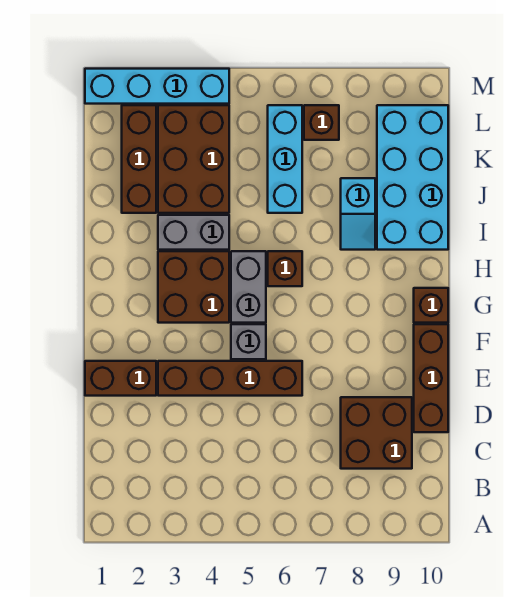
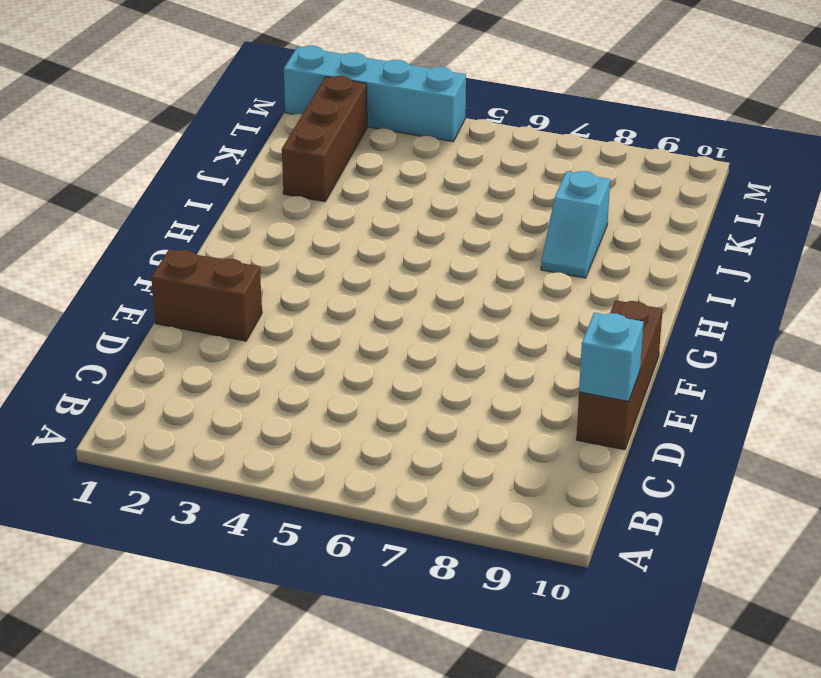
cyan 1x1 brick [579,312,643,402] -> none
none -> brown 2x2 brick [341,397,412,469]
none -> brown 1x4 brick [158,361,302,396]
none -> grey 1x1 brick [231,324,266,359]

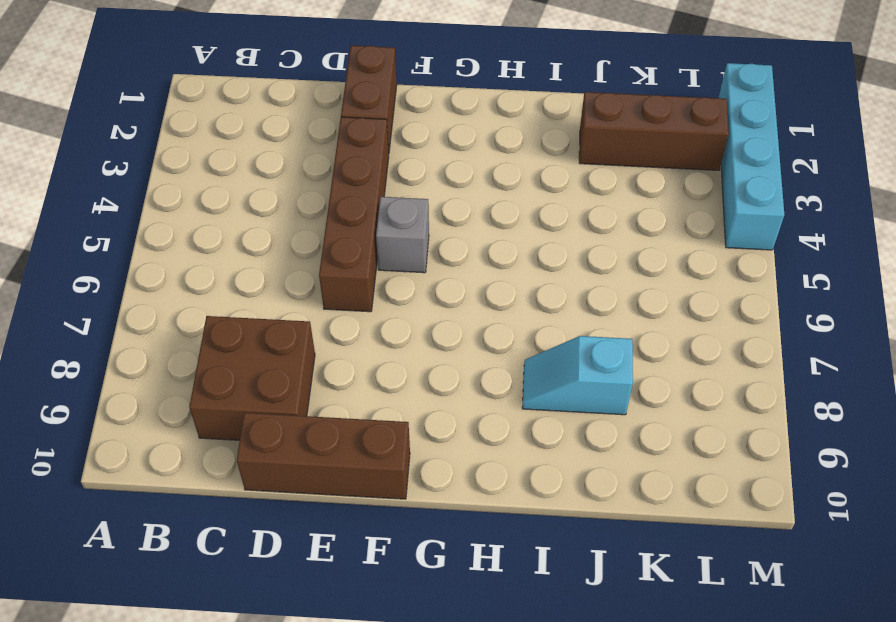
none -> brown 2x2 brick [158,251,229,323]
none -> grey 1x2 brick [231,251,266,323]
none -> brown 1x1 brick [414,288,448,323]

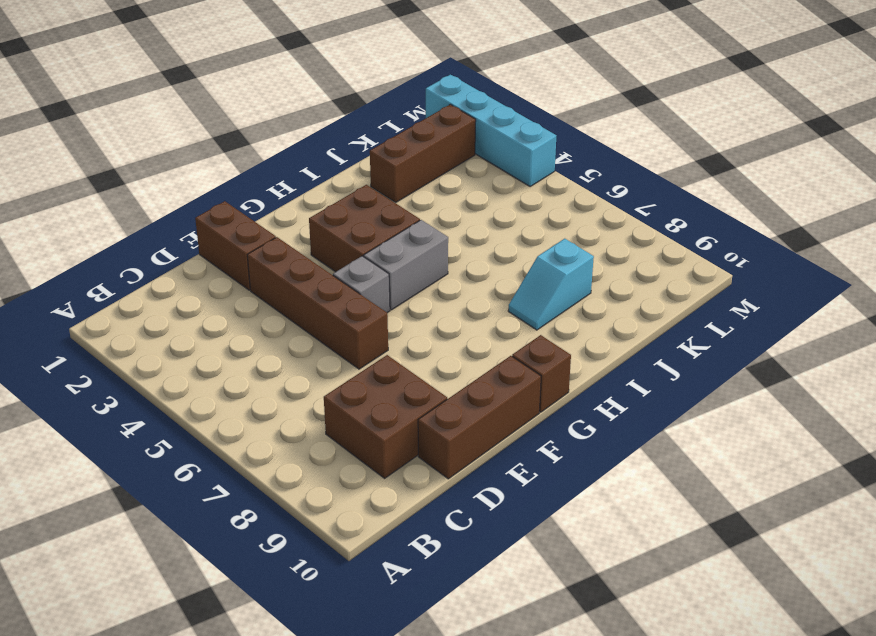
none -> brown 1x1 brick [268,251,302,286]
none -> grey 1x2 brick [158,215,229,250]
none -> cyan 2x4 brick [377,105,448,250]

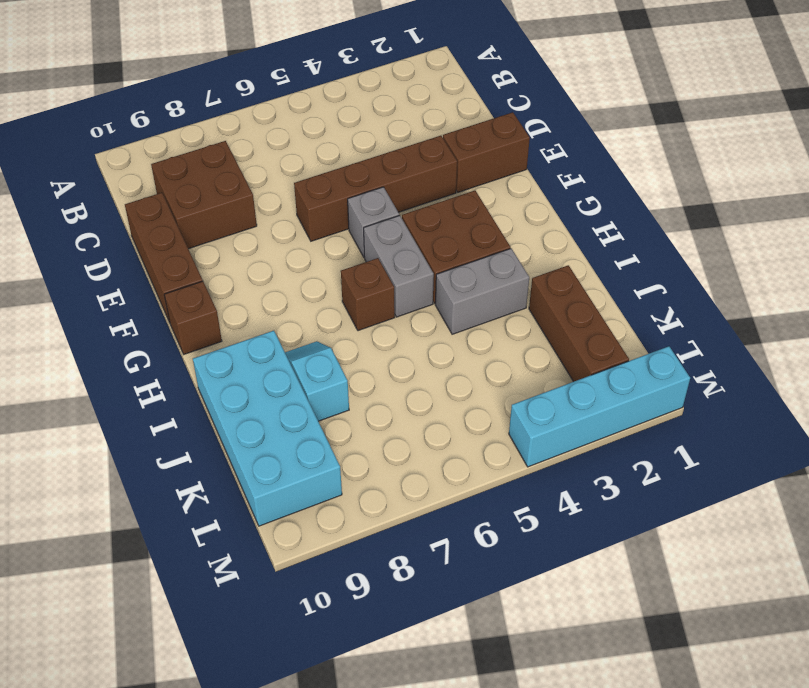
none -> brown 2x3 brick [158,105,229,213]
none -> cyan 1x3 brick [268,105,302,213]
none -> brown 1x1 brick [304,105,339,140]

